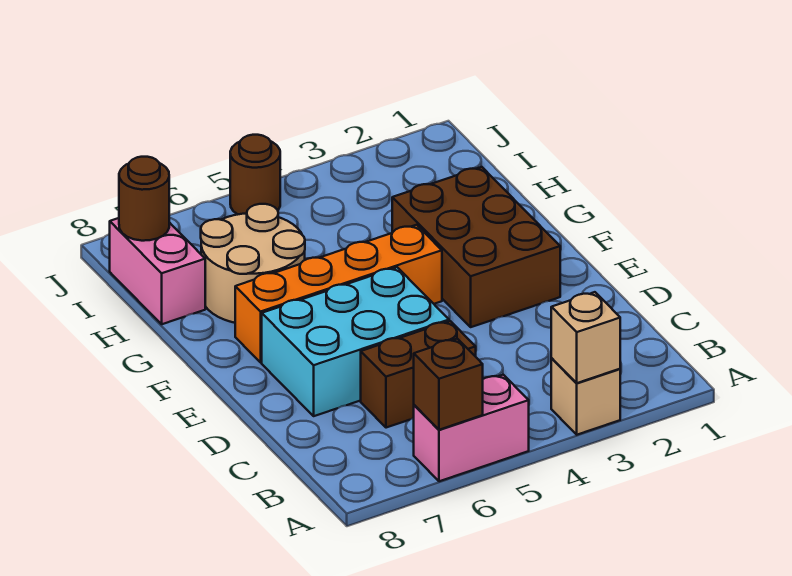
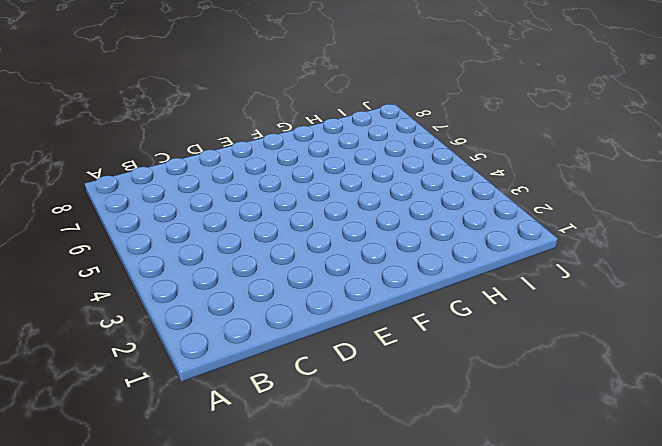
none -> tan 1x1 brick [551,359,620,435]
none -> pink 1x2 brick [414,375,529,481]
none -> brown 1x2 brick [361,321,476,428]

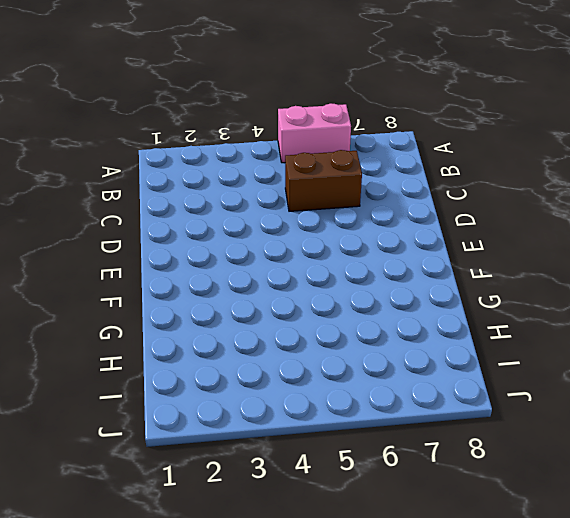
none -> tan 1x1 brick [551,359,620,435]
none -> cyan 2x3 brick [262,267,449,416]
none -> brown 2x3 brick [392,167,560,327]

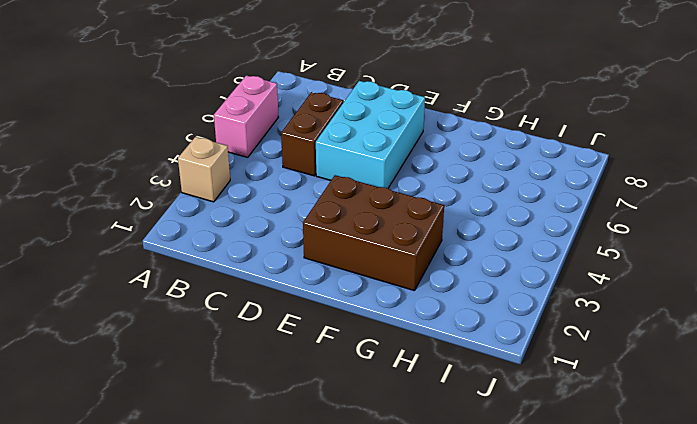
none -> orange 1x4 brick [235,225,442,362]
none -> tan 2x2 round brick [201,204,305,323]
none -> pink 1x2 brick [110,218,205,324]

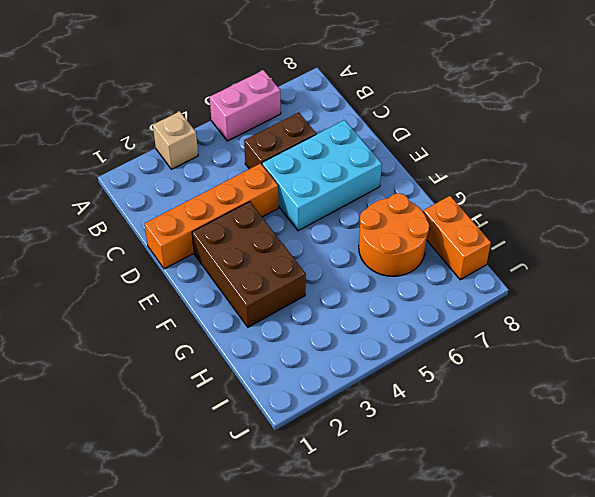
orange 1x4 brick [144,164,278,269] -> orange 1x4 brick moved to [235,225,442,362]
orange 2x2 round brick [359,193,429,276] -> tan 2x2 round brick [201,204,305,323]
orange 1x2 brick [423,196,491,280] -> pink 1x2 brick [110,218,205,324]
none -> brown 1x1 round brick [230,135,280,214]
none -> tan 1x1 brick [551,292,620,383]
none -> brown 1x1 brick [414,339,483,430]

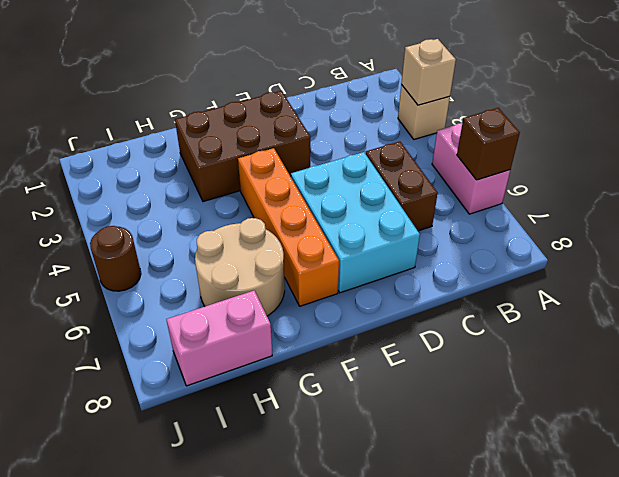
none -> brown 1x1 round brick [119,157,169,241]

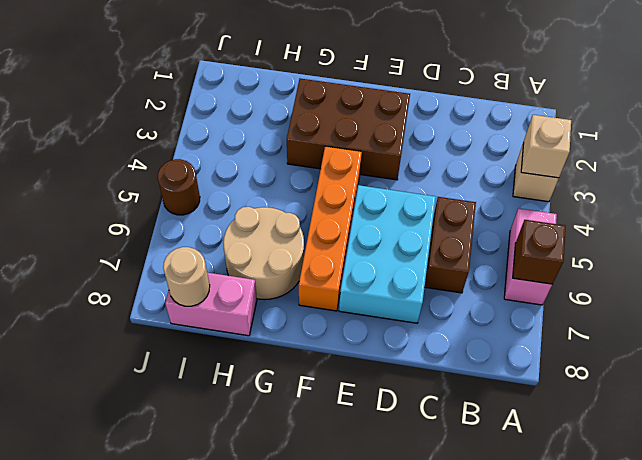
tan 1x1 round brick [163,247,210,306] -> brown 1x1 round brick [119,157,169,241]

